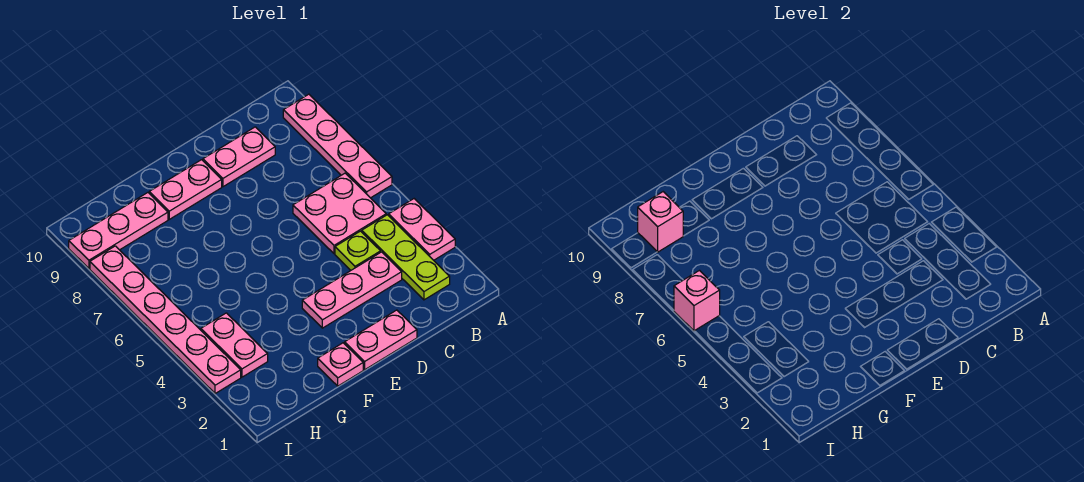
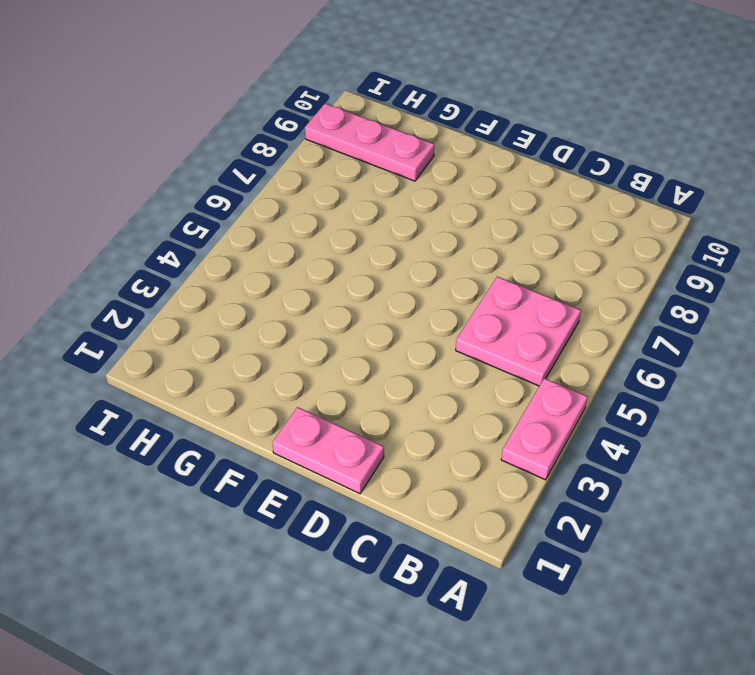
none -> pink 1x4 plate [283,94,392,198]
none -> lime 1x3 plate [362,215,450,300]
none -> pink 1x3 plate [302,252,402,328]

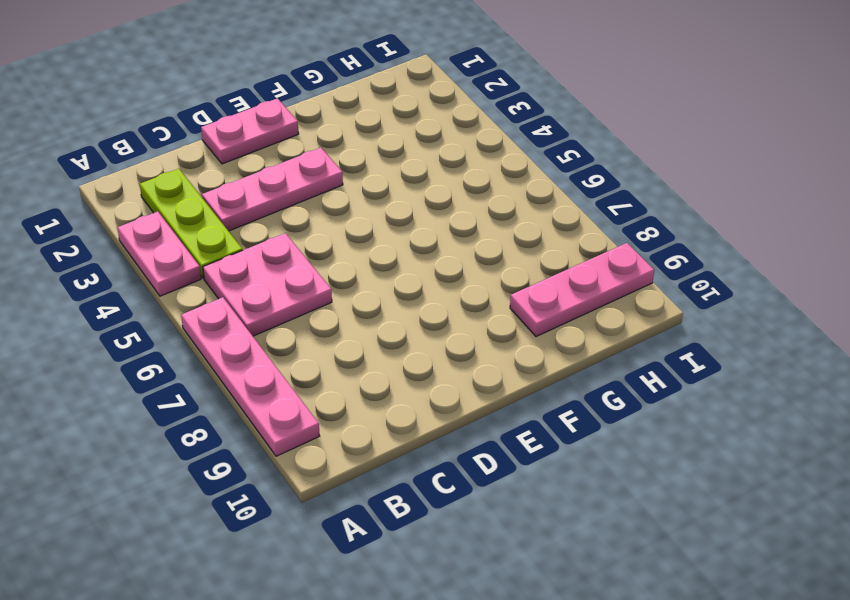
none -> lime 1x1 plate [335,231,381,270]
none -> pink 1x2 plate [203,127,275,187]
none -> pink 1x2 plate [149,160,222,219]

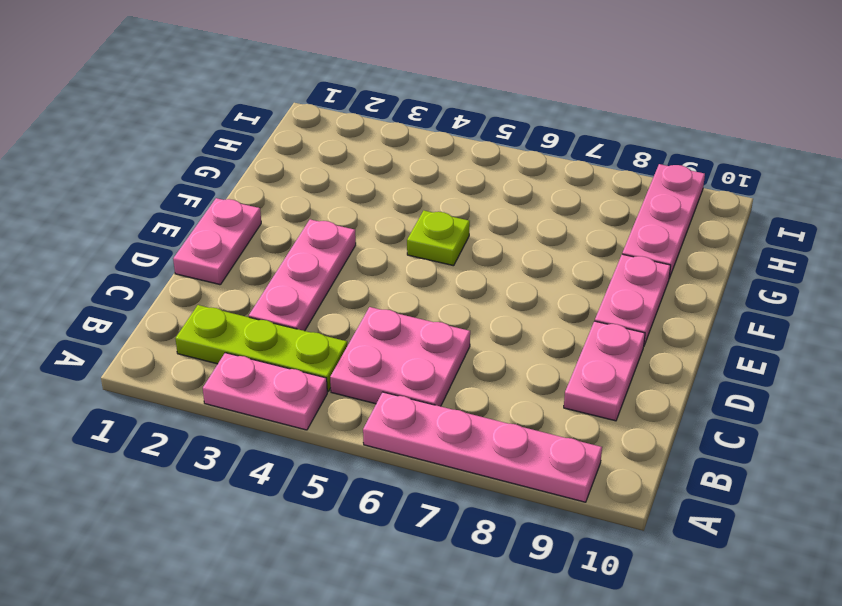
lime 1x1 plate [407,211,470,266] -> lime 1x1 plate moved to [335,231,381,270]
none -> pink 1x1 plate [318,343,363,386]
none -> pink 1x2 plate [201,313,268,377]
none -> pink 1x6 plate [90,246,241,394]

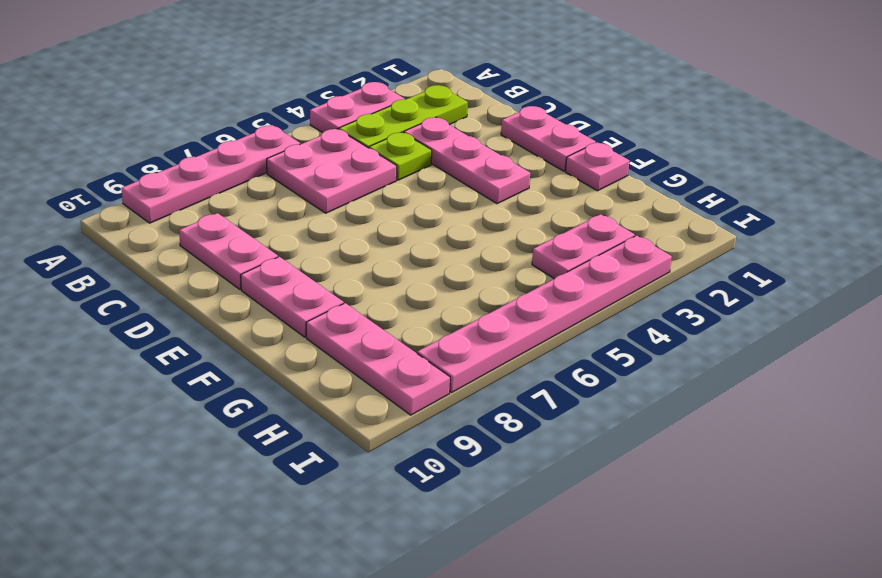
none -> pink 1x1 brick [638,192,683,252]
none -> pink 1x1 brick [674,271,720,331]

